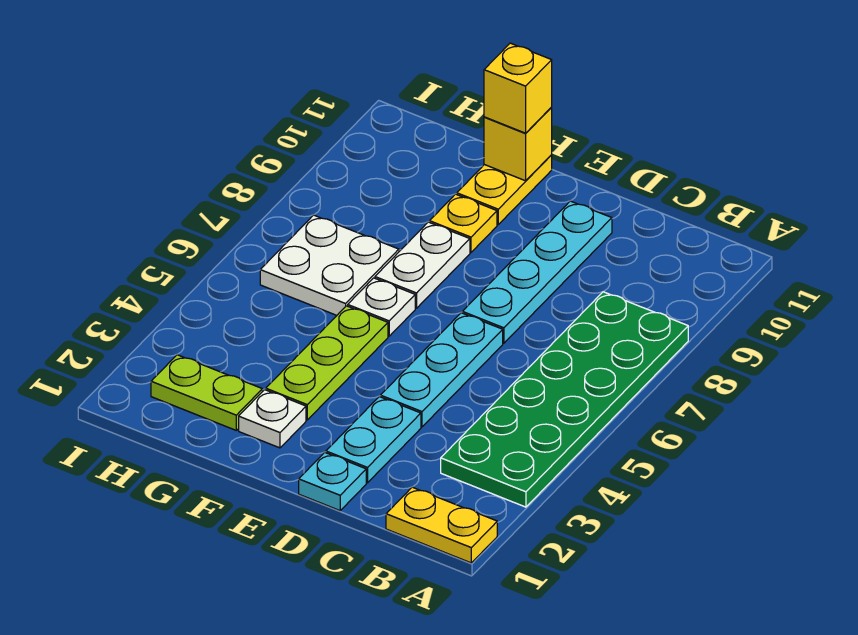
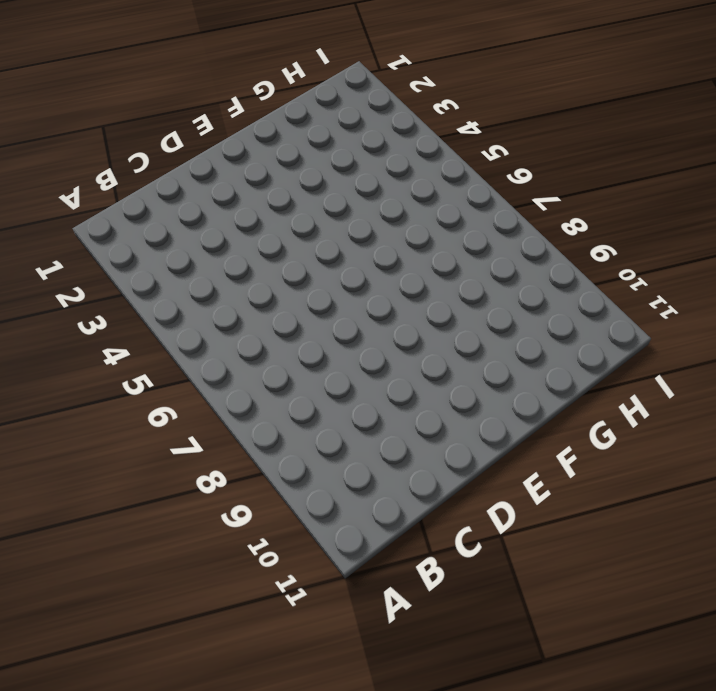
none -> yellow 1x2 plate [386,487,497,563]
none -> green 2x6 plate [441,292,688,507]
none -> cyan 1x1 plate [299,452,366,511]

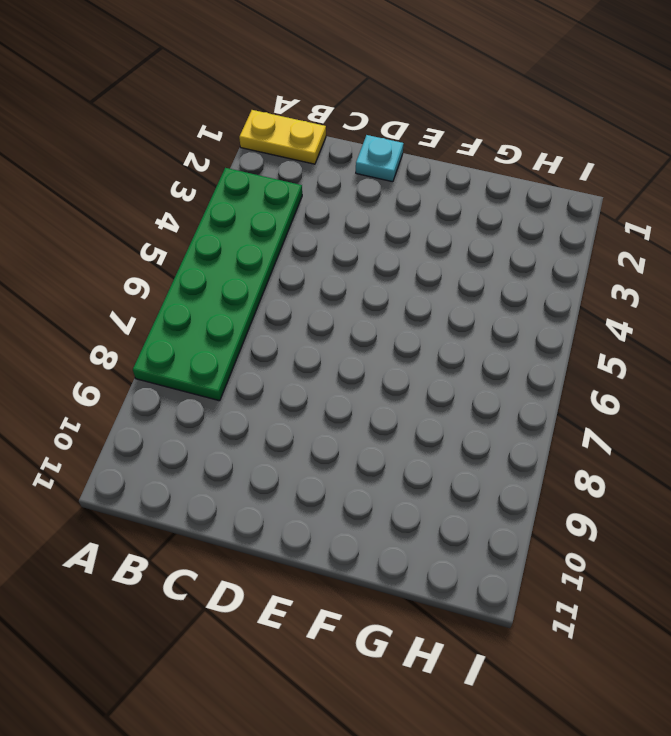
none -> cyan 1x2 plate [326,397,421,483]
none -> cyan 1x3 plate [381,313,503,427]
none -> cyan 1x4 plate [462,201,612,343]

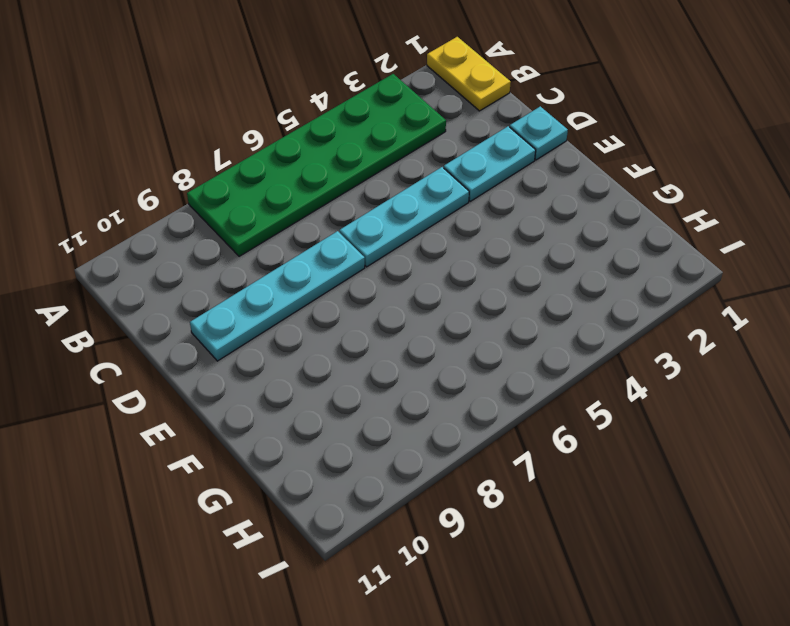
none -> white 1x1 plate [239,390,306,448]
none -> lime 1x3 plate [266,306,388,420]
none -> white 1x1 plate [348,278,415,336]

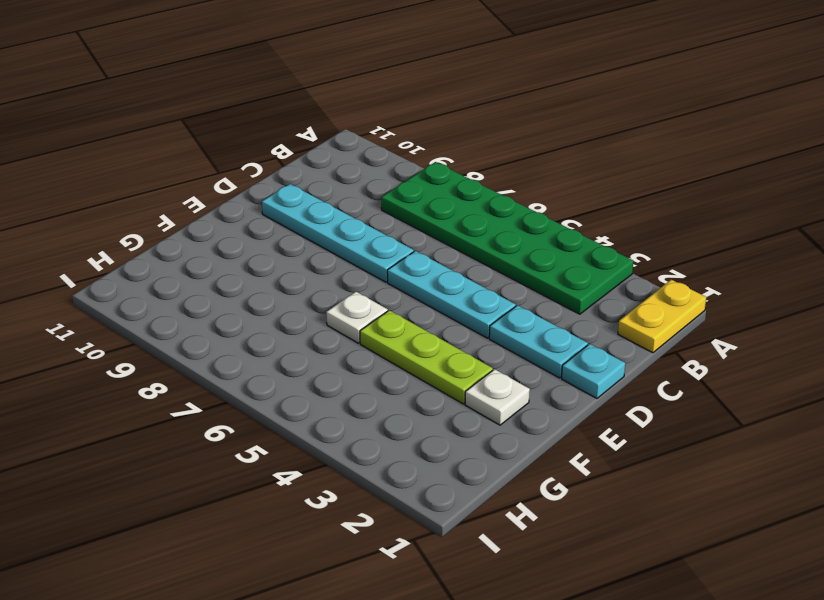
none -> white 1x2 plate [375,222,470,308]
none -> yellow 1x1 plate [430,194,497,252]
none -> yellow 1x2 plate [457,155,552,224]

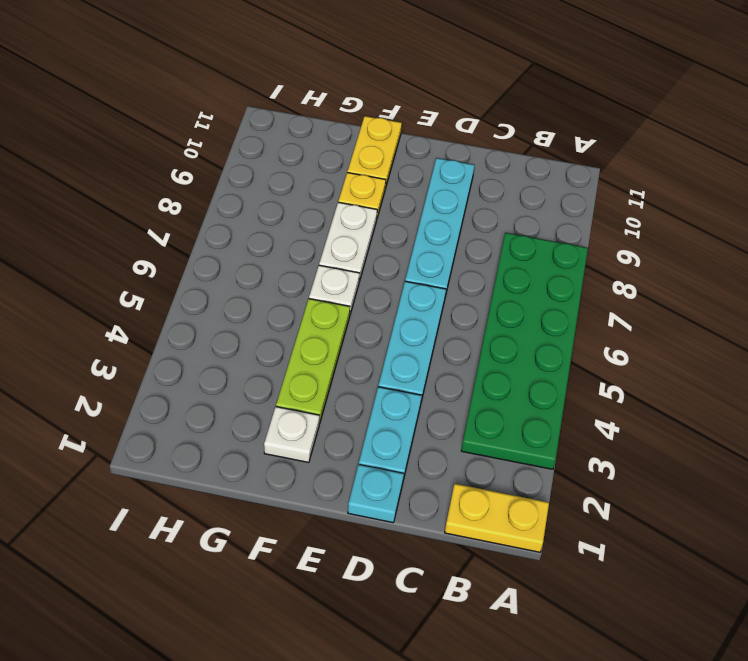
none -> lime 1x2 plate [151,355,262,430]
none -> white 2x2 plate [260,215,399,315]
none -> yellow 1x1 brick [484,108,552,181]

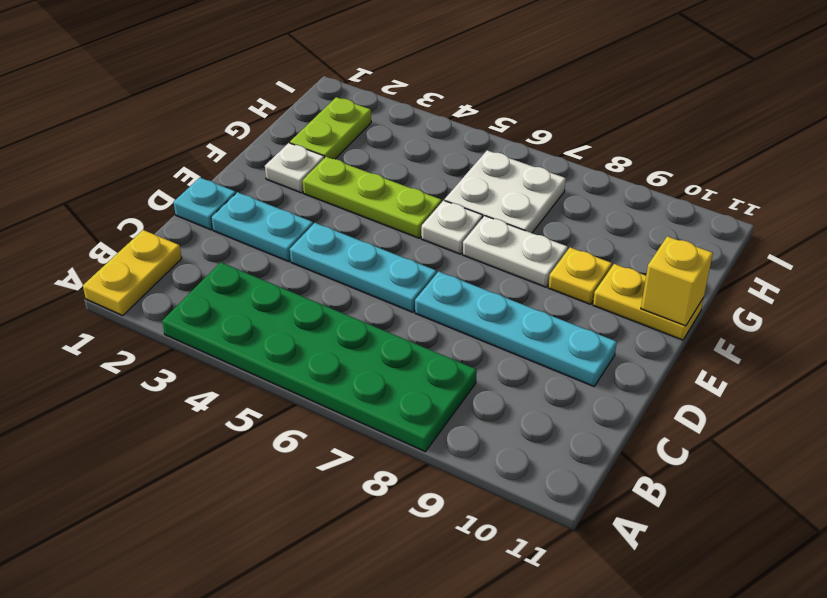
none -> yellow 1x1 brick [484,43,552,133]

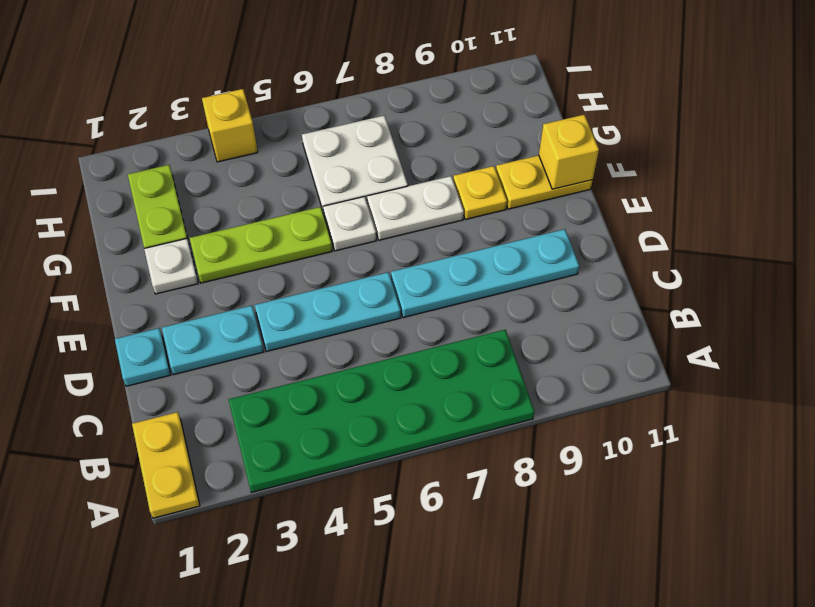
yellow 1x1 brick [202,89,258,162] -> yellow 1x1 brick moved to [484,43,552,133]

